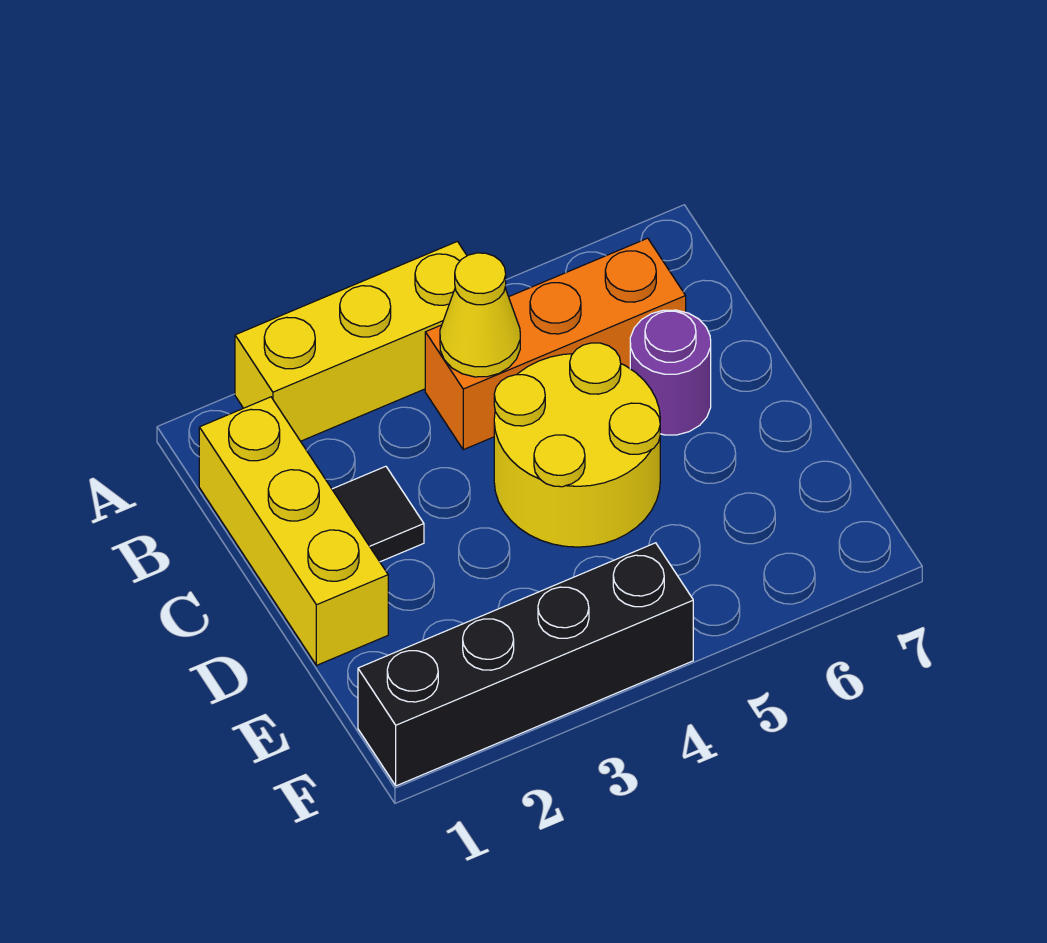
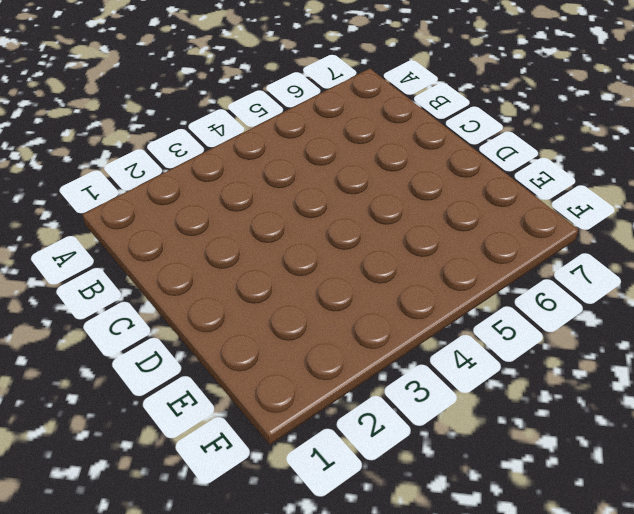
none -> yellow 1x3 brick [235,241,467,441]
none -> yellow 1x3 brick [199,397,388,665]

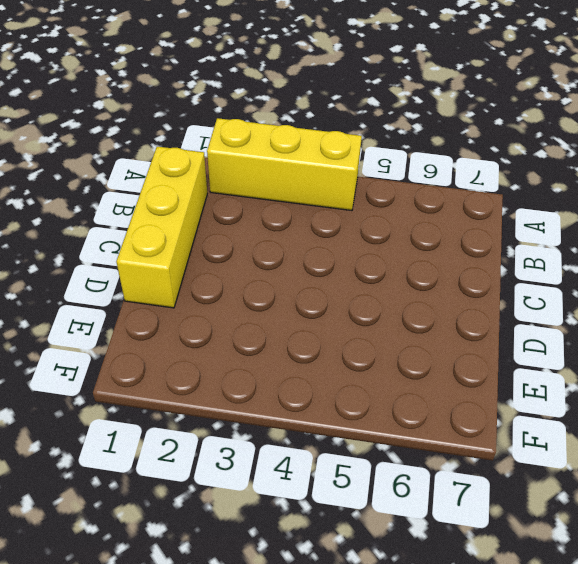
none -> orange 1x3 brick [425,238,686,450]
none -> black 1x1 tile [332,466,424,562]

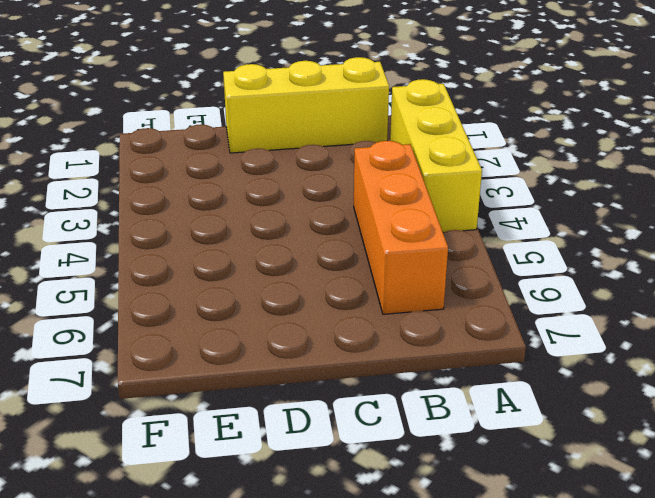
none -> black 1x1 tile [332,466,424,562]
none -> yellow 2x2 round brick [494,343,660,547]

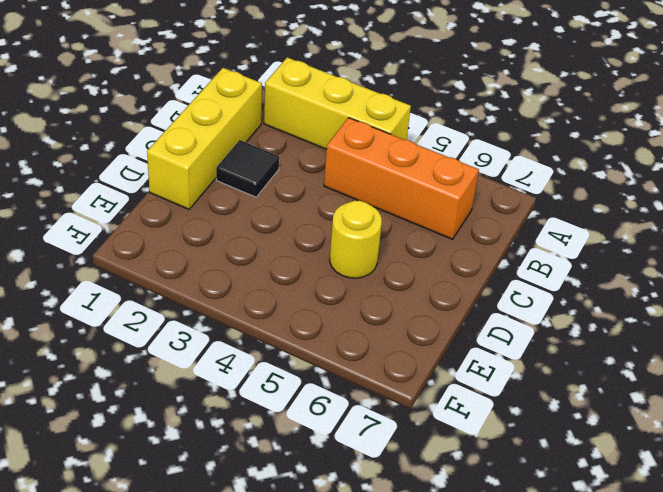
yellow 1x1 round brick [330,201,382,278] -> yellow 2x2 round brick [494,343,660,547]
none -> purple 1x1 round brick [630,310,711,435]
none -> black 1x4 brick [358,543,693,786]

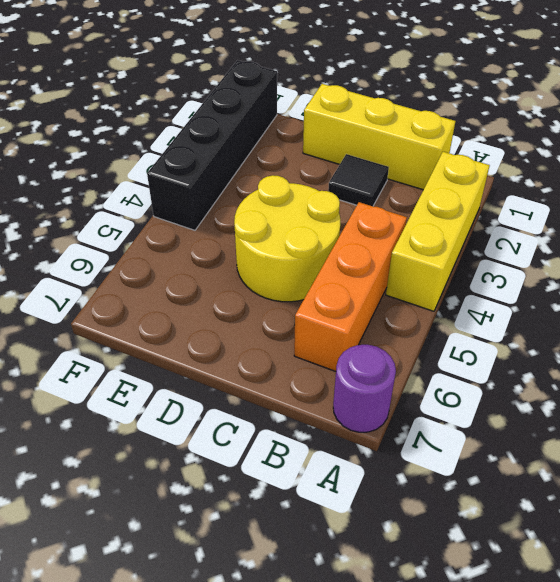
purple 1x1 round brick [333,345,396,432] -> purple 1x1 round brick moved to [630,310,711,435]
none -> yellow 1x1 cone [440,253,520,377]

